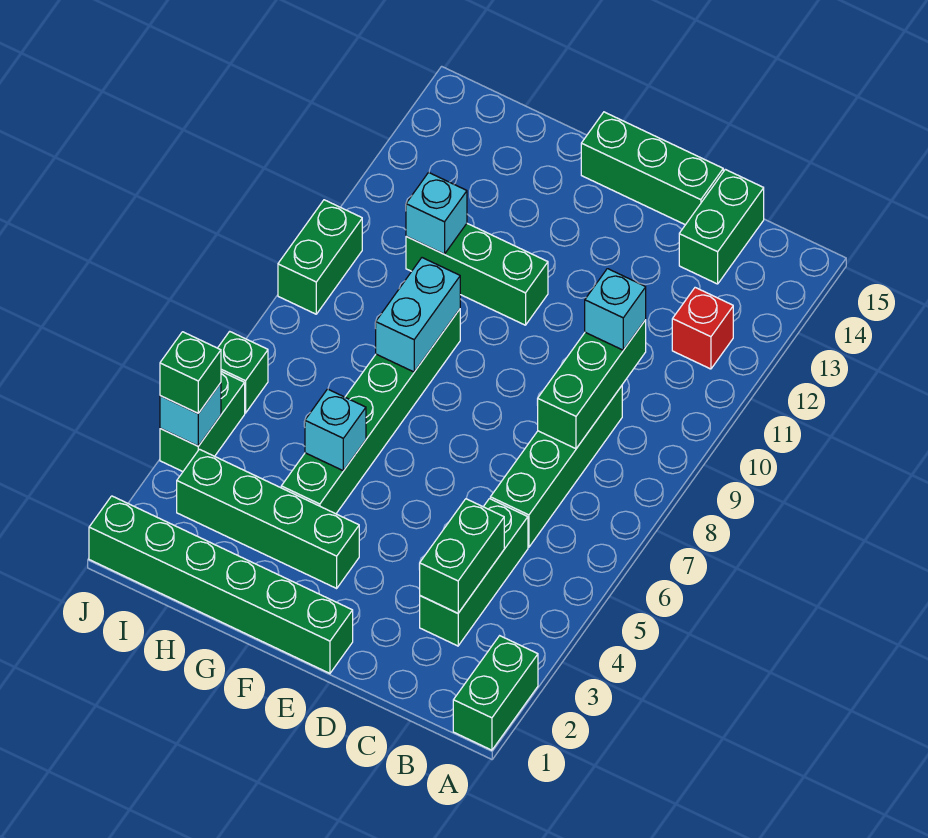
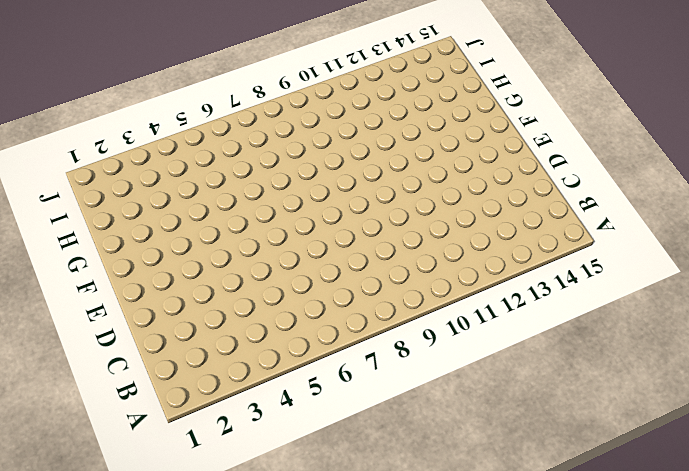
none -> green 1x2 brick [453,636,538,750]
none -> red 1x1 brick [672,288,733,369]
none -> green 1x3 brick [420,499,528,646]

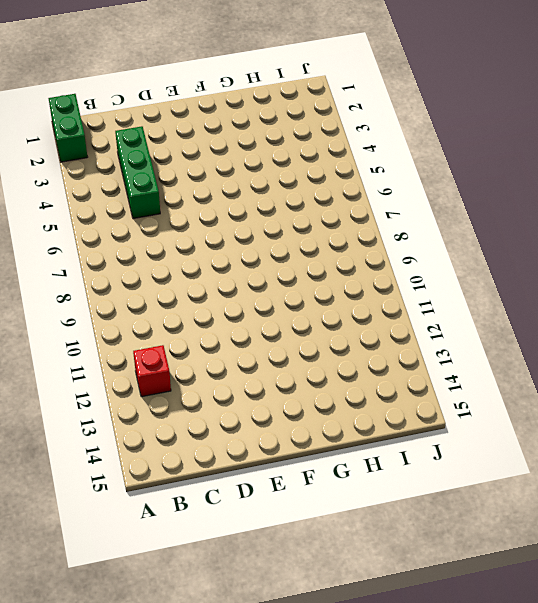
none -> green 1x4 brick [490,386,622,547]
none -> green 1x2 brick [679,169,764,284]
none -> green 1x3 brick [581,112,723,225]

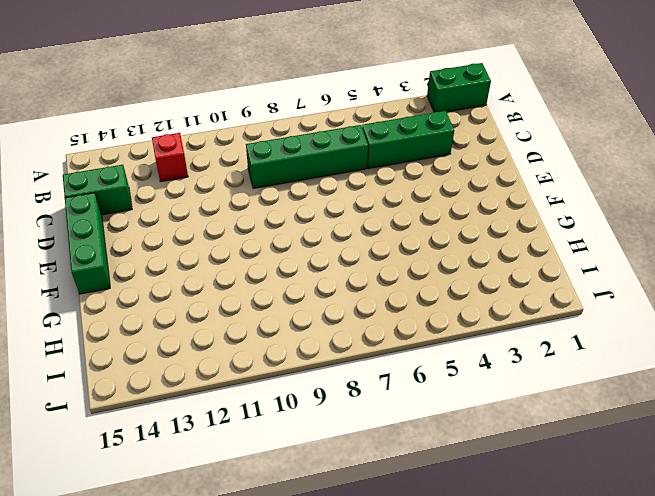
none -> green 1x6 brick [89,496,353,673]
none -> green 1x4 brick [177,449,359,588]
none -> green 1x3 brick [406,224,548,325]

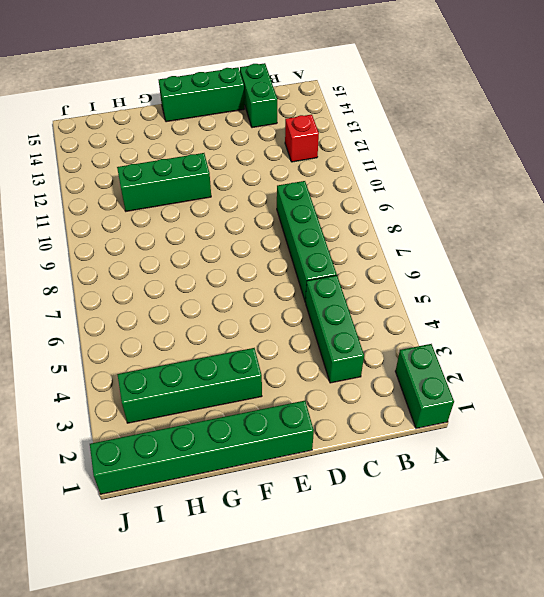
none -> green 1x6 brick [281,309,460,514]
none -> green 1x2 brick [160,372,245,471]
none -> green 1x1 brick [218,331,268,413]

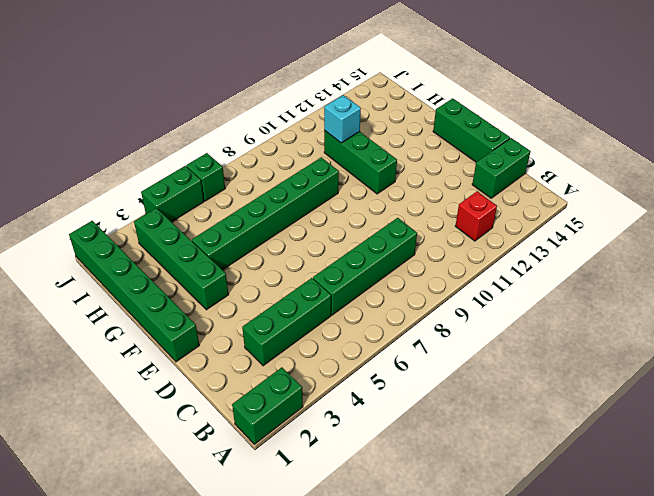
none -> green 1x2 brick [278,200,362,314]
none -> green 1x2 brick [419,499,504,613]
none -> green 1x3 brick [537,320,646,449]

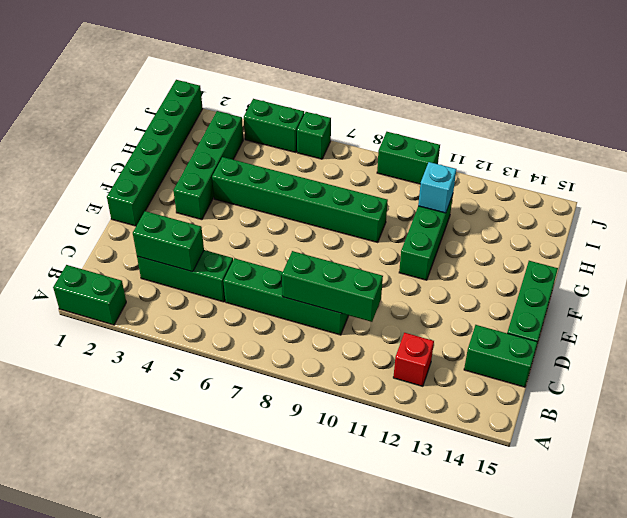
none -> cyan 1x1 brick [305,389,366,471]
none -> cyan 1x2 brick [375,258,460,372]
none -> cyan 1x1 brick [160,383,221,446]

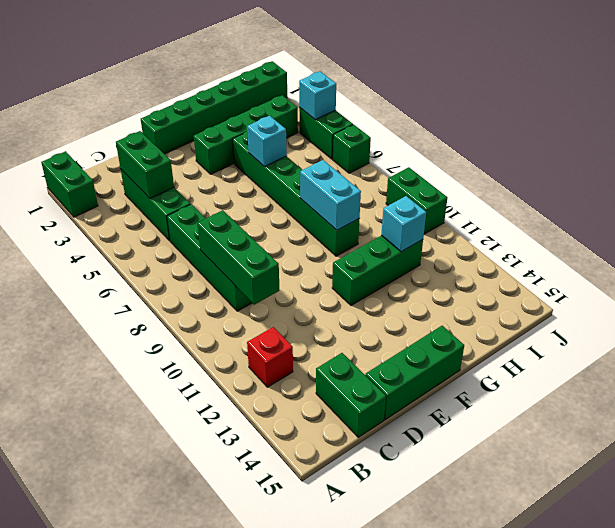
none -> cyan 1x1 brick [585,269,646,350]
none -> green 1x1 brick [160,332,221,413]

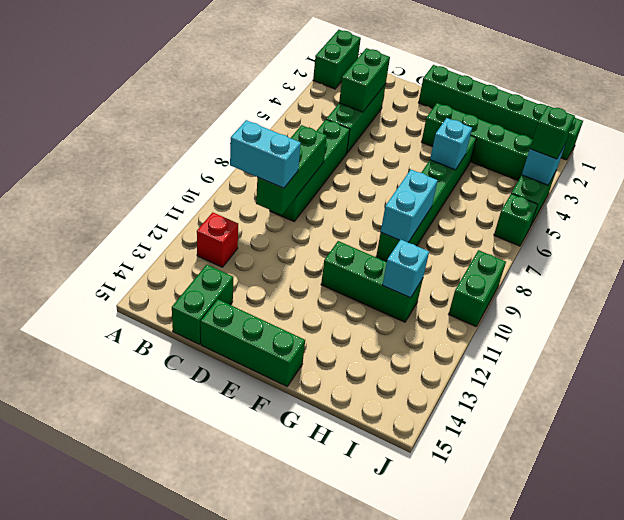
cyan 1x2 brick [230,120,301,188] -> cyan 1x1 brick [585,269,646,350]

